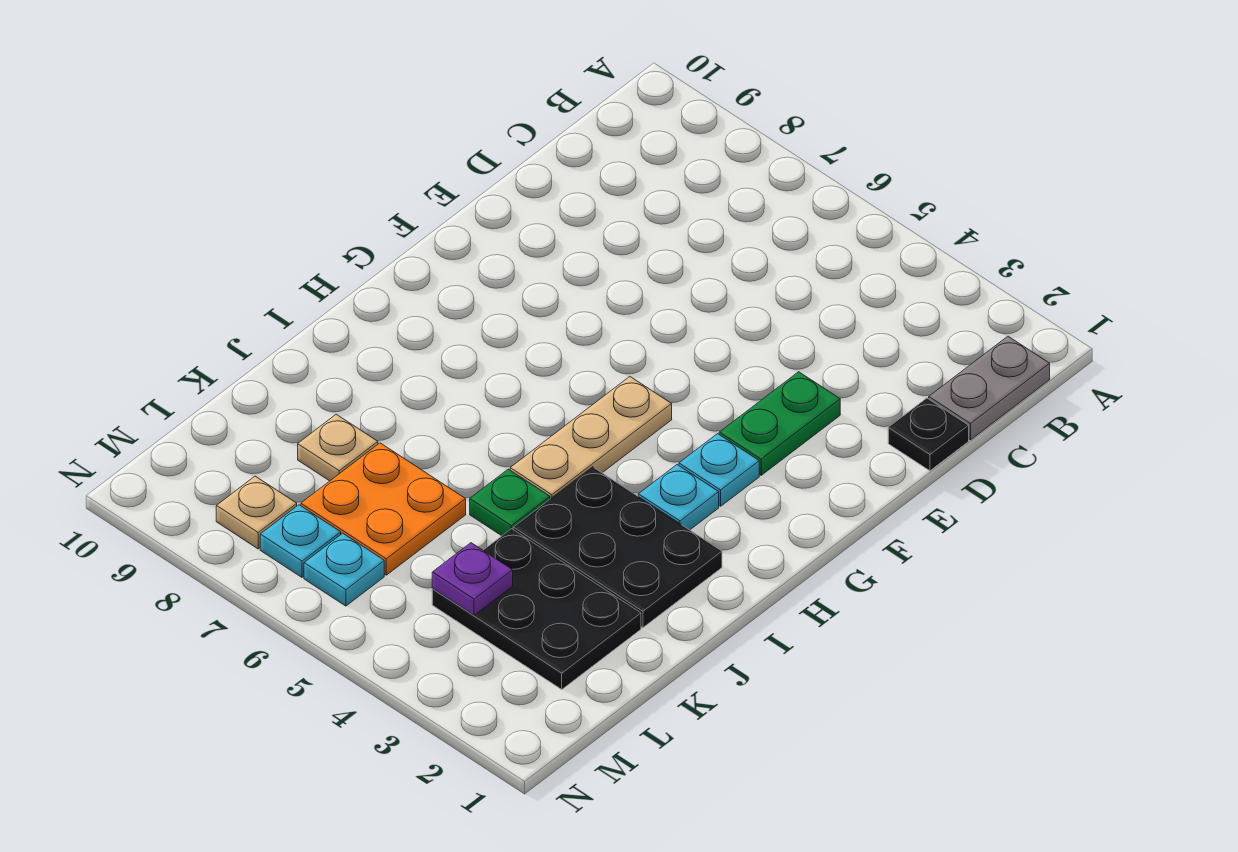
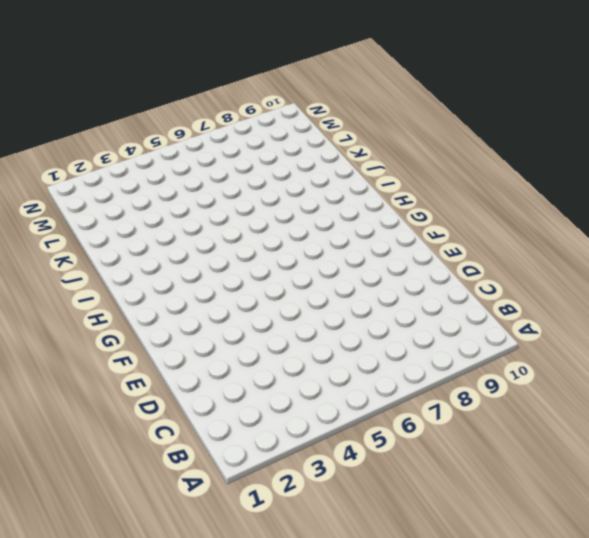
none -> grey 1x2 plate [929,336,1050,440]
none -> black 1x1 plate [888,398,969,471]
none -> green 1x2 plate [719,372,840,475]

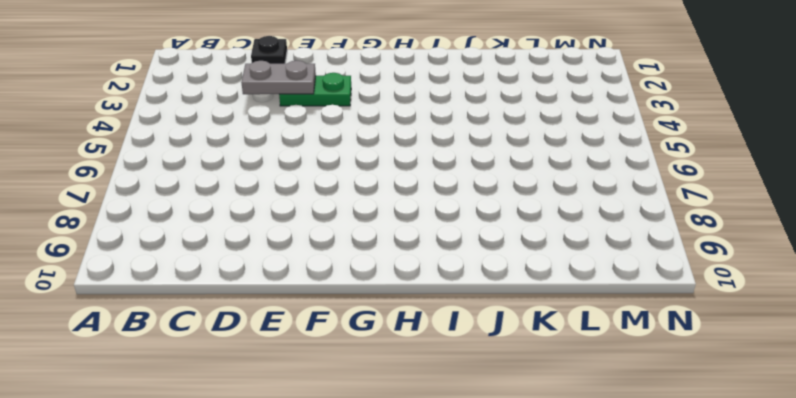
grey 1x2 plate [241,61,316,94] -> grey 1x2 plate moved to [929,336,1050,440]
none -> cyan 1x1 plate [679,434,759,506]
none -> tan 1x3 plate [510,377,672,499]
none -> cyan 1x1 plate [638,465,719,530]

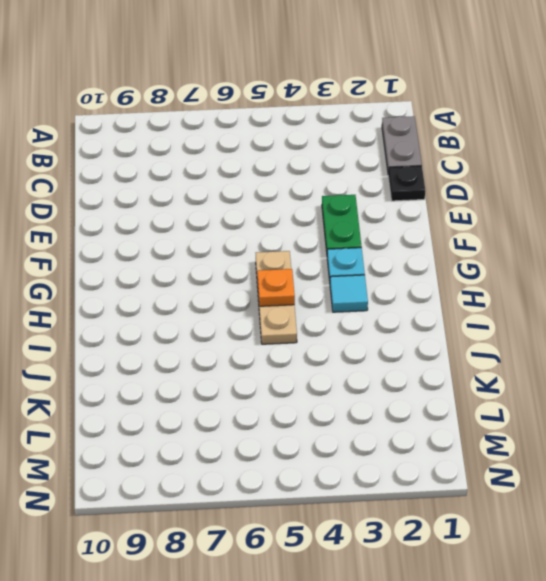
cyan 1x1 tile [330,275,368,312] -> cyan 1x1 plate [638,465,719,530]
orange 1x1 plate [257,269,295,306] -> none
none -> black 2x3 plate [513,467,722,628]
none -> green 1x1 plate [470,469,550,536]
none -> black 2x3 plate [432,529,641,689]

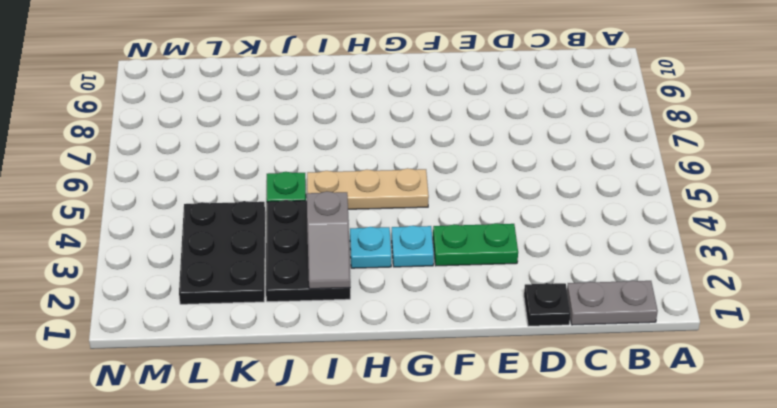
grey 1x2 slope [307,191,350,289] -> none
none -> orange 2x2 plate [301,443,466,575]
none -> tan 1x1 plate [298,414,378,481]
none -> cyan 1x1 plate [304,533,384,606]

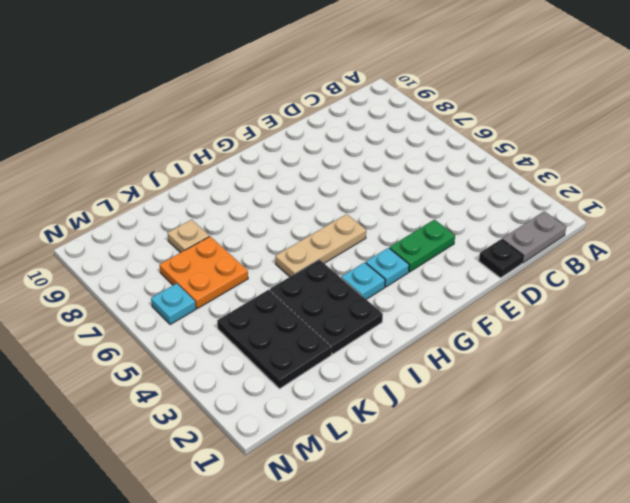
none -> green 1x1 plate [470,469,550,536]
none -> cyan 1x1 plate [260,505,341,577]
none -> tan 1x1 plate [216,476,297,549]

